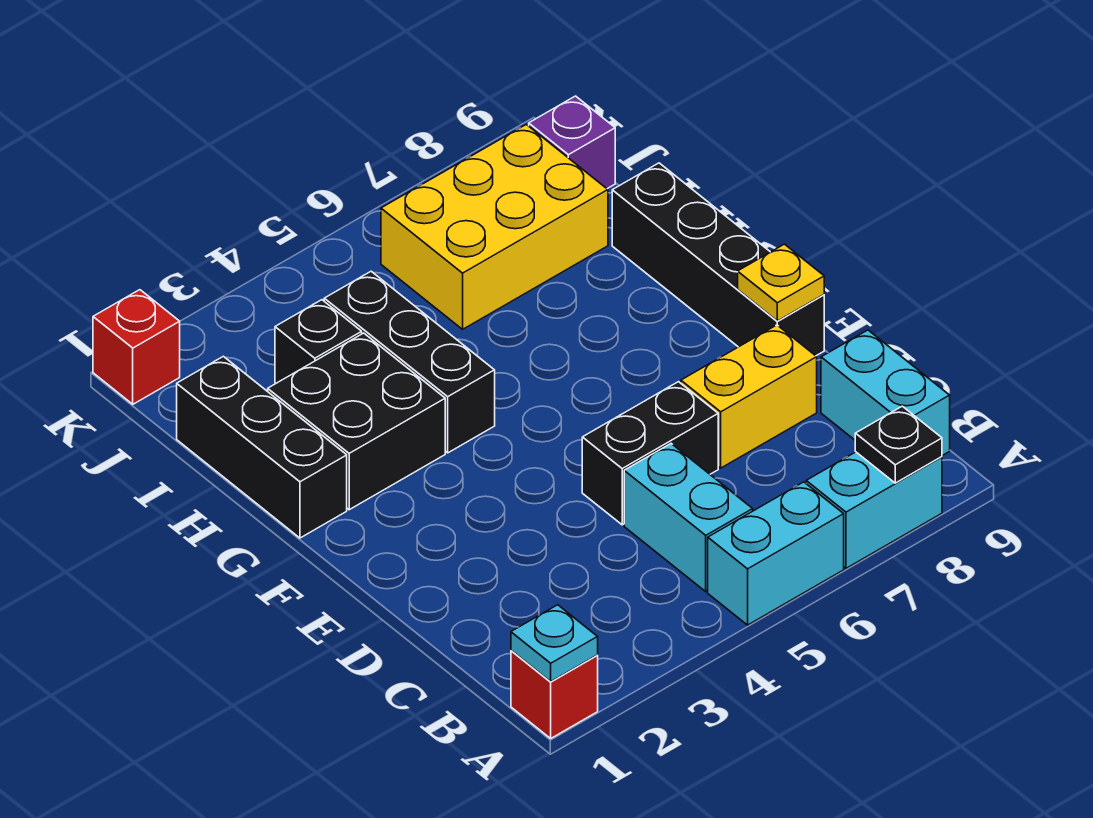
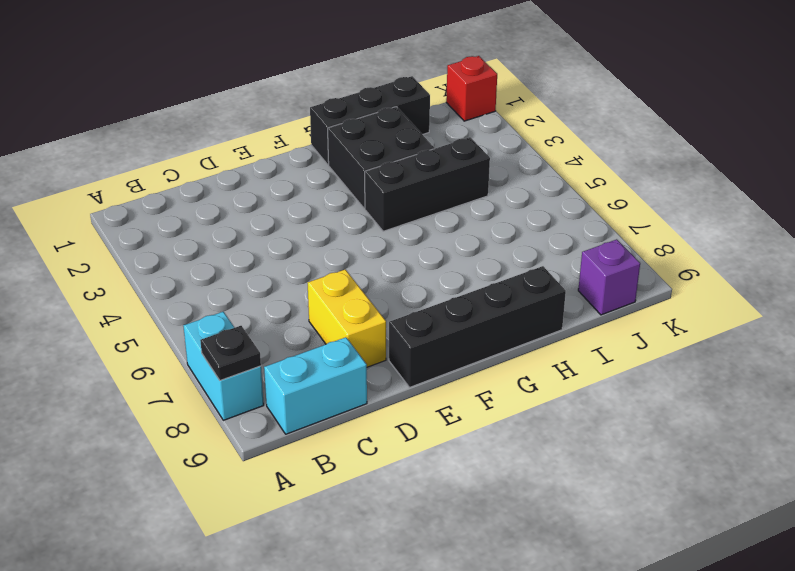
none -> red 1x1 brick [511,651,598,738]
none -> cyan 1x2 brick [708,482,844,625]
none -> cyan 1x2 brick [624,444,753,592]

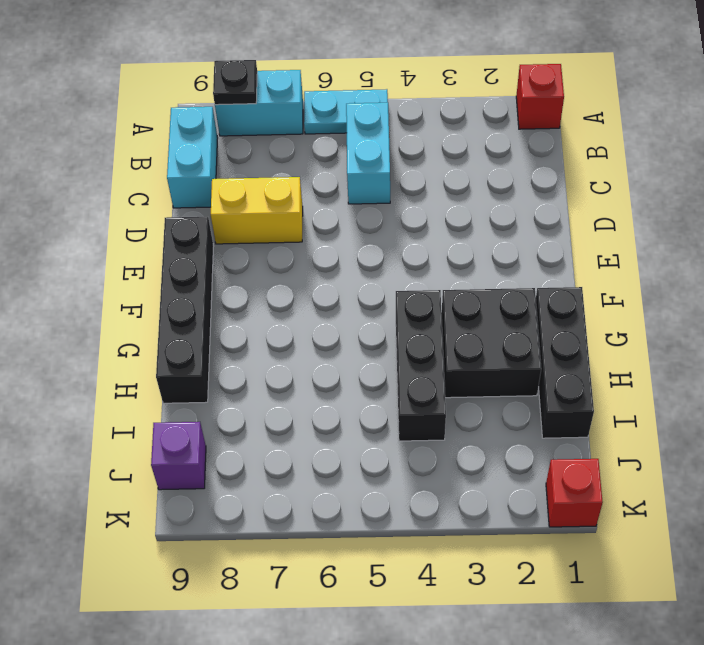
cyan 1x2 plate [304,89,388,134] -> cyan 1x2 brick [708,482,844,625]
none -> black 1x2 brick [582,382,718,525]
none -> black 1x1 brick [275,300,362,383]
none -> yellow 2x3 brick [381,124,608,329]

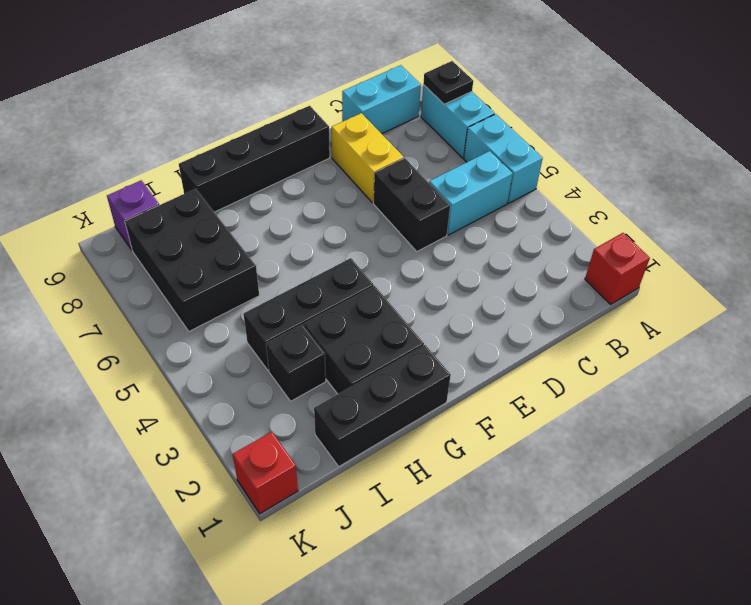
black 2x3 brick [125,189,259,331] -> yellow 2x3 brick [381,124,608,329]
none -> cyan 1x1 plate [511,605,598,681]
none -> yellow 1x1 plate [738,244,824,321]

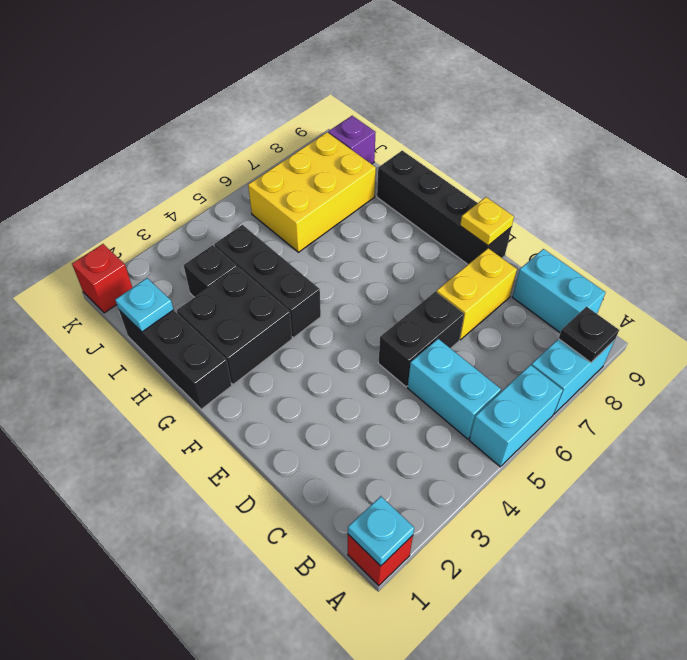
cyan 1x1 plate [115,278,174,332] -> none

